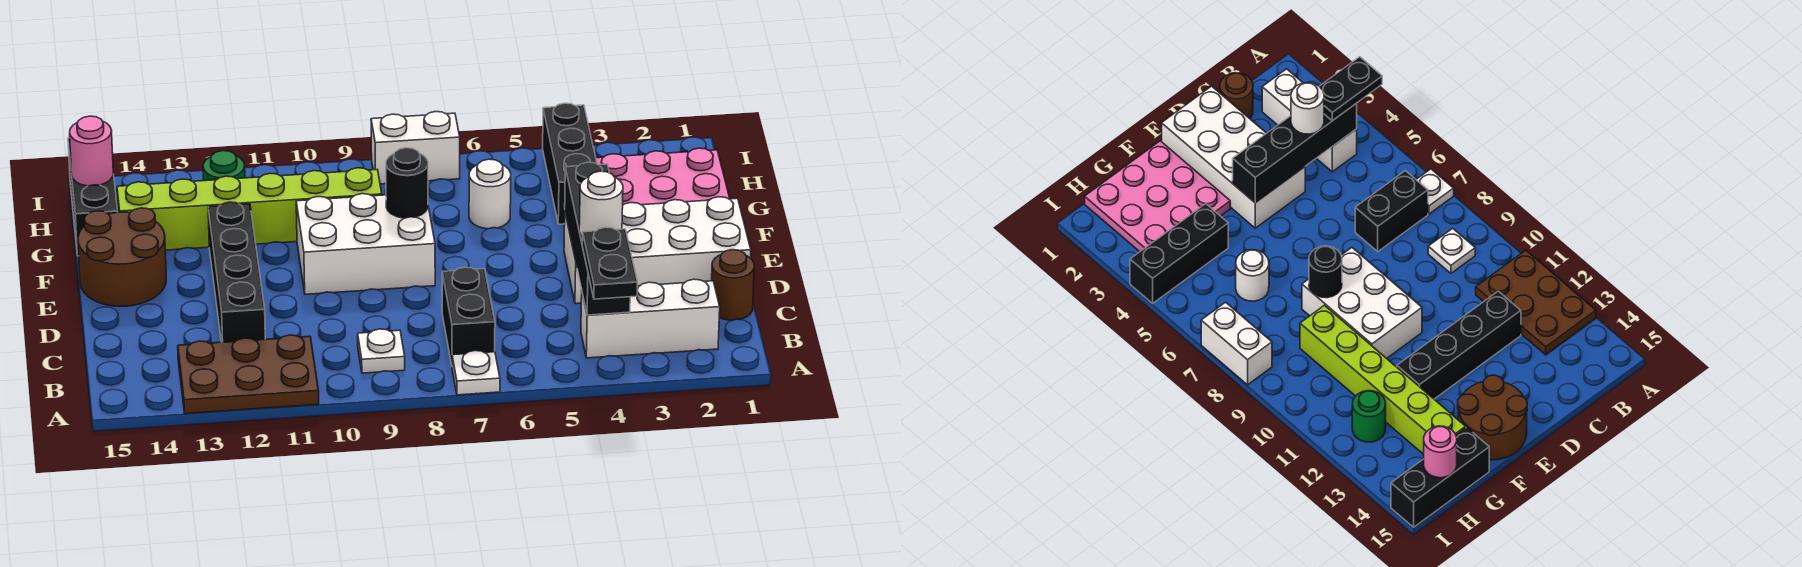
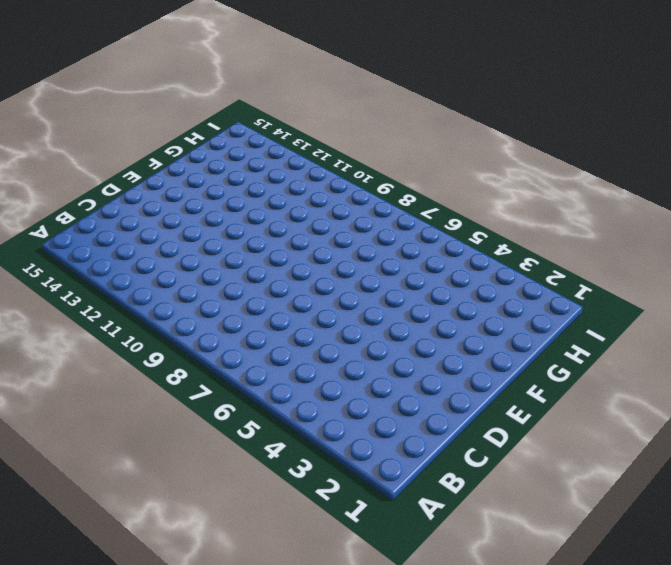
none -> white 1x1 plate [452,351,500,395]
none -> brown 2x3 plate [178,335,319,414]
none -> white 1x3 brick [581,279,720,358]

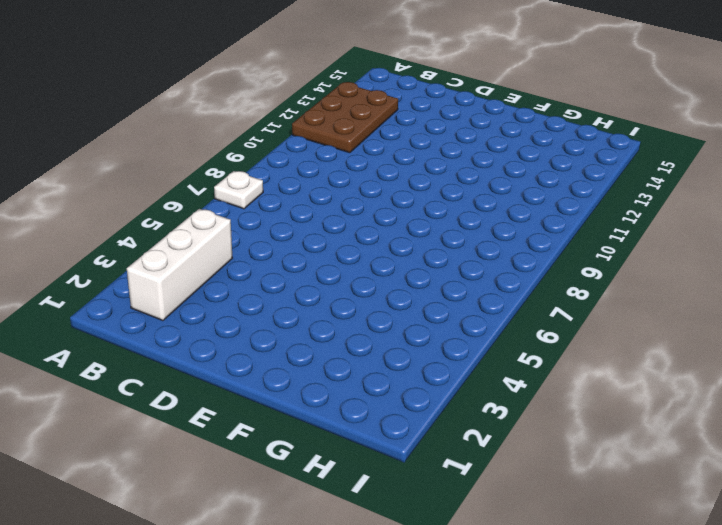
none -> black 1x2 brick [442,267,495,365]
none -> white 1x1 plate [358,329,405,373]
none -> brown 1x1 round brick [712,250,754,320]

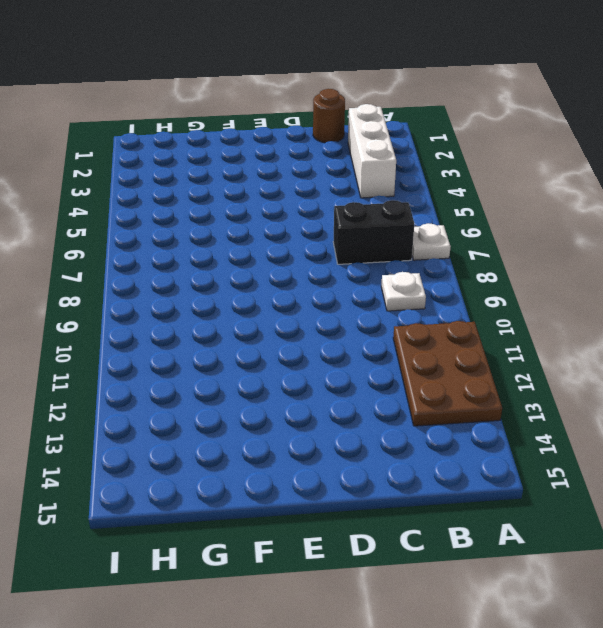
none -> black 1x4 brick [208,202,265,342]
none -> white 2x4 brick [564,197,751,304]
none -> white 2x3 brick [296,194,435,294]

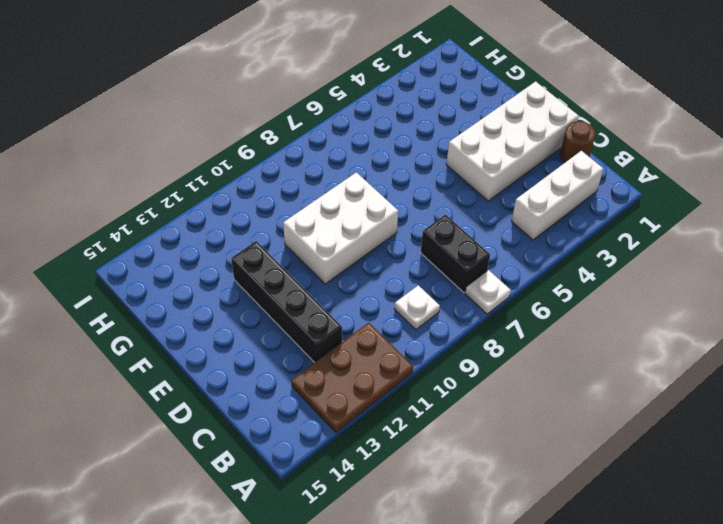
none -> brown 2x2 round brick [78,208,166,307]
none -> pink 3x3 plate [596,148,730,205]
none -> black 1x3 brick [543,103,597,224]

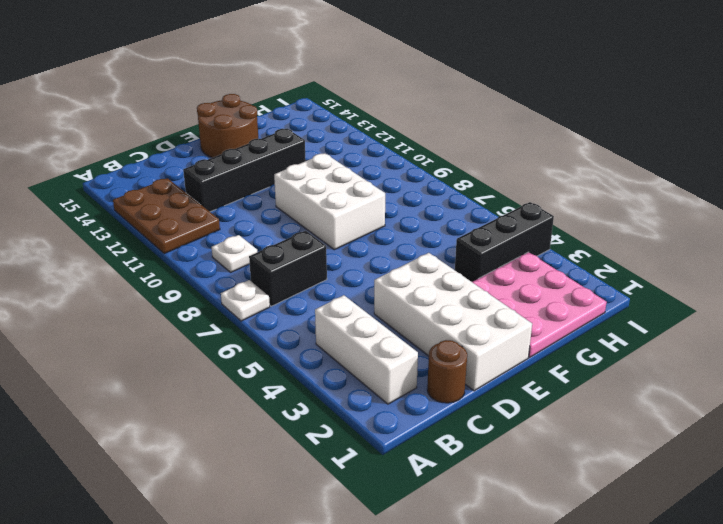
none -> white 1x1 round brick [469,159,511,229]
none -> lime 1x6 brick [117,168,382,250]
none -> black 1x3 brick [68,138,118,256]

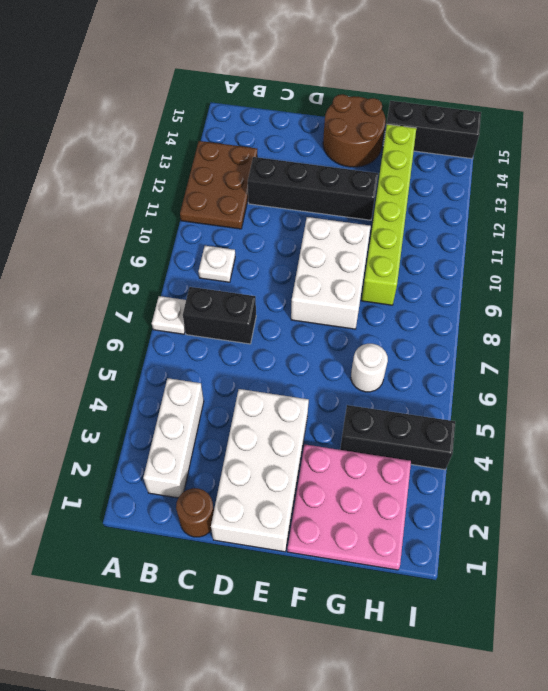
none -> green 1x1 round brick [203,151,245,181]
none -> white 1x2 brick [371,112,460,184]
none -> black 1x4 brick [565,162,630,315]

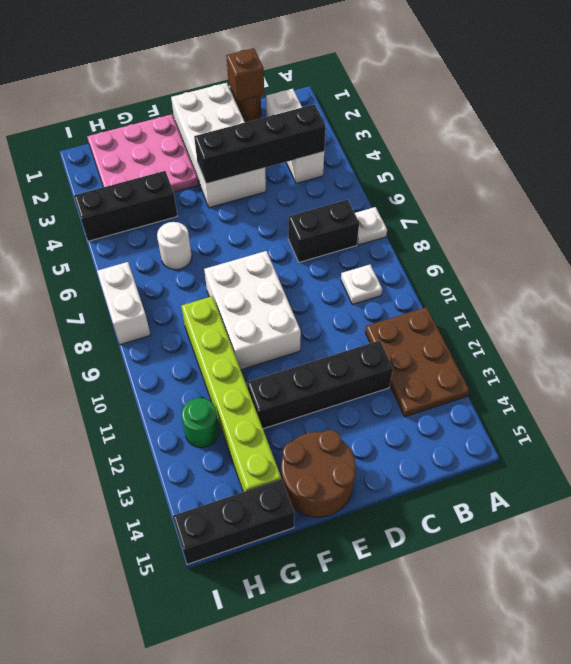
brown 1x1 brick [226,48,264,101] -> none
none -> black 1x1 round brick [386,148,428,218]
none -> pink 1x1 round brick [70,116,113,186]
none -> black 1x2 plate [582,227,637,299]

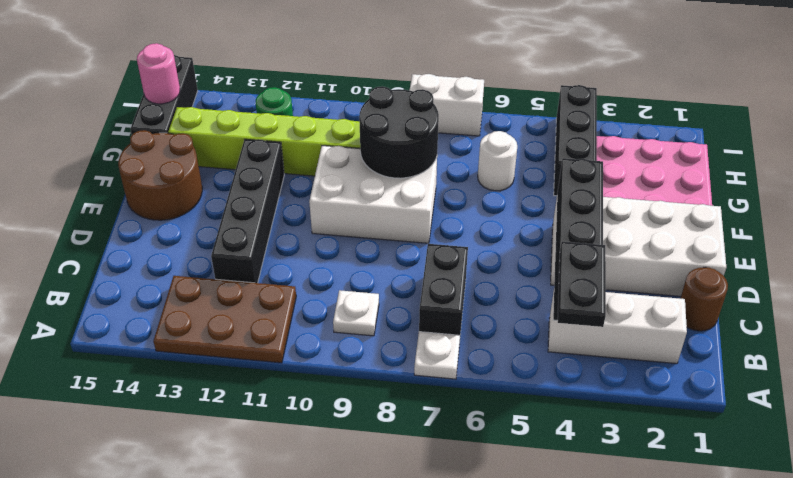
black 2x2 round brick [359,86,439,178] -> black 1x1 round brick [386,148,428,218]
none -> white 1x1 round brick [579,171,623,237]

